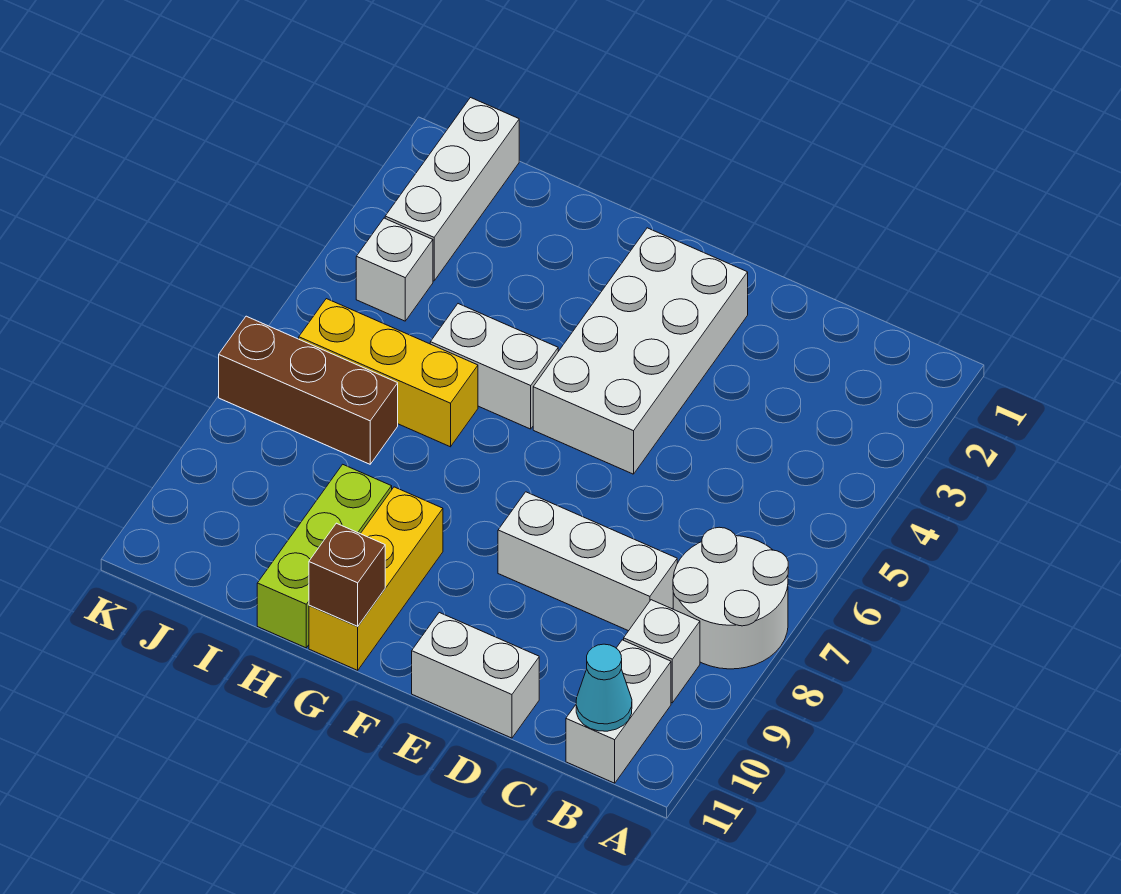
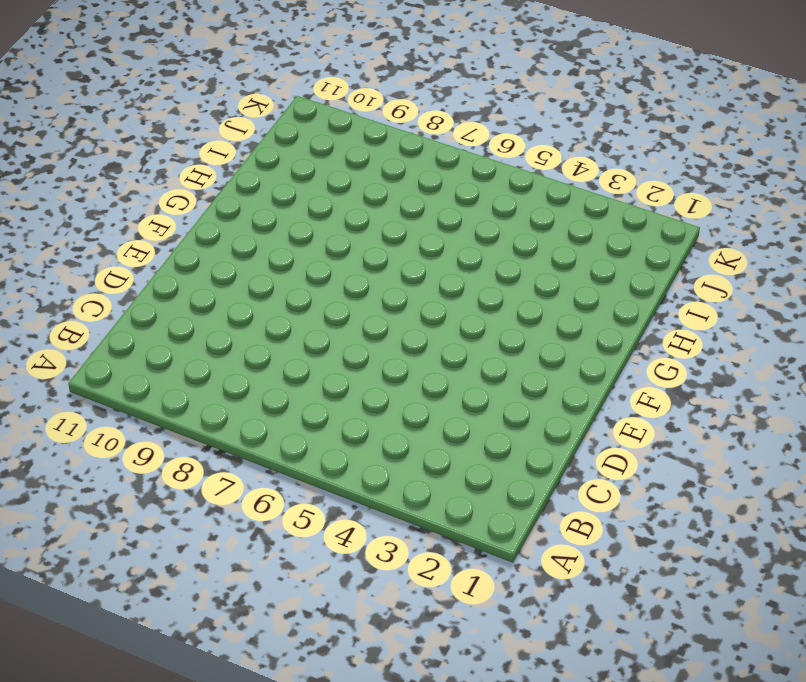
none -> white 2x2 round brick [673,527,788,669]
none -> white 1x1 brick [624,600,700,703]
none -> white 1x2 brick [566,640,671,783]

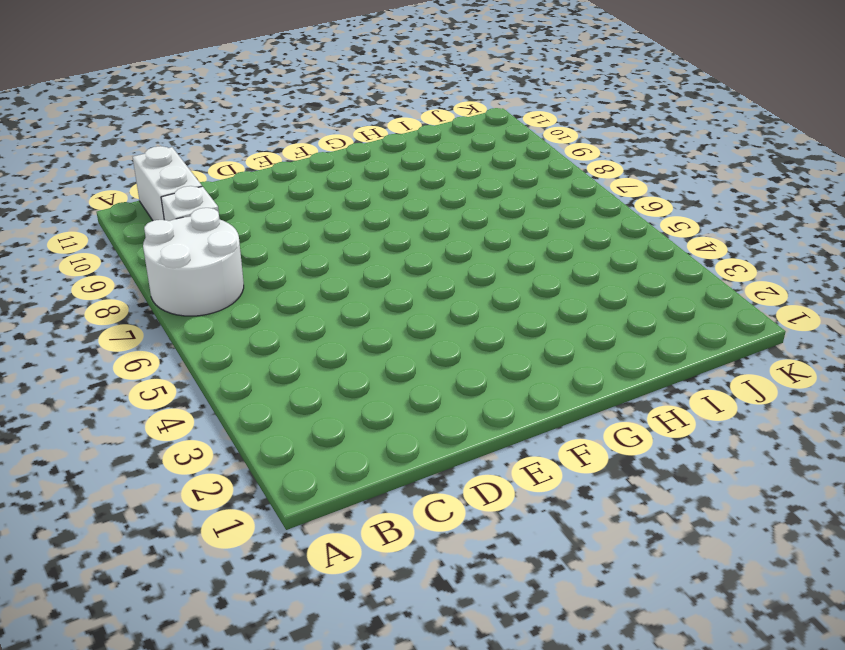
none -> white 1x3 brick [498,492,677,631]
none -> white 1x2 brick [412,613,539,738]
none -> white 2x4 brick [533,228,748,474]

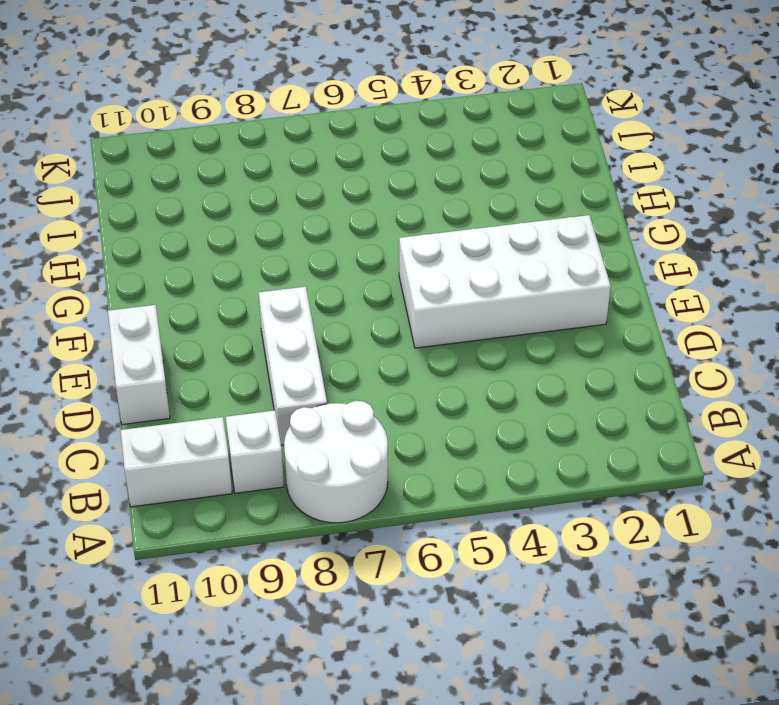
none -> white 1x2 brick [430,304,558,429]
none -> yellow 1x3 brick [309,487,443,670]
none -> yellow 1x3 brick [299,299,478,447]

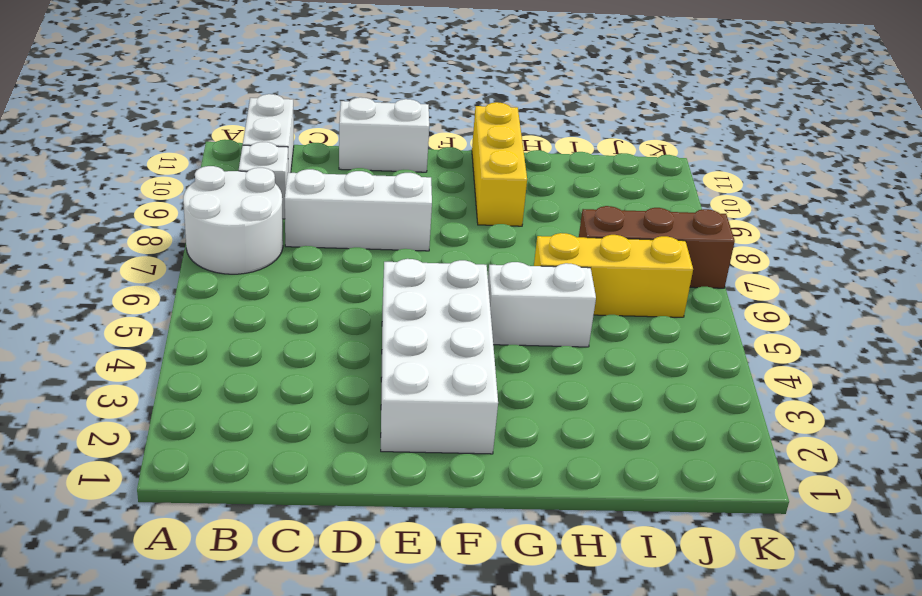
none -> lime 1x3 brick [257,464,392,648]
none -> white 1x3 brick [385,98,519,281]
none -> white 1x1 brick [356,218,433,321]

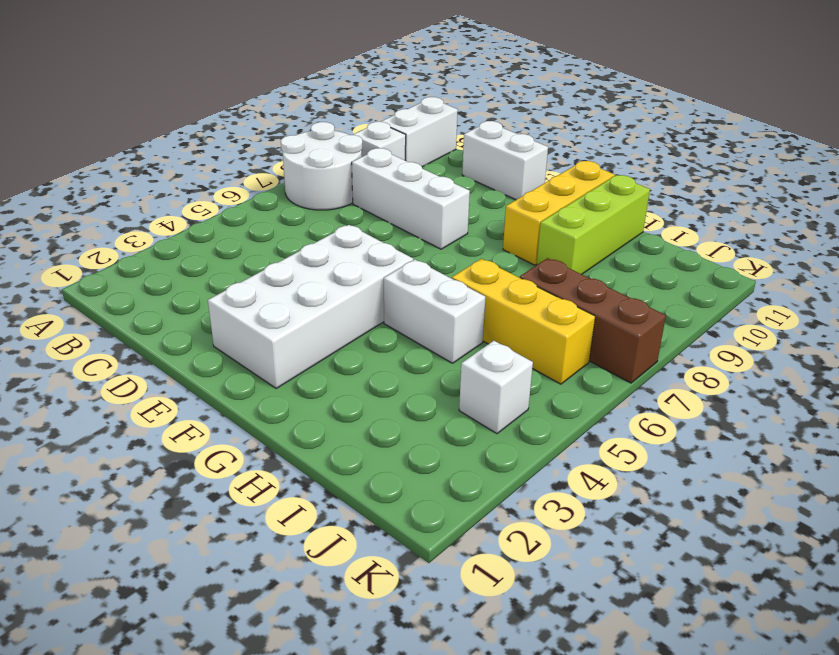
none -> white 1x3 brick [385,98,519,281]
none -> cyan 1x1 cone [576,644,632,731]
none -> brown 1x1 brick [309,523,385,626]

